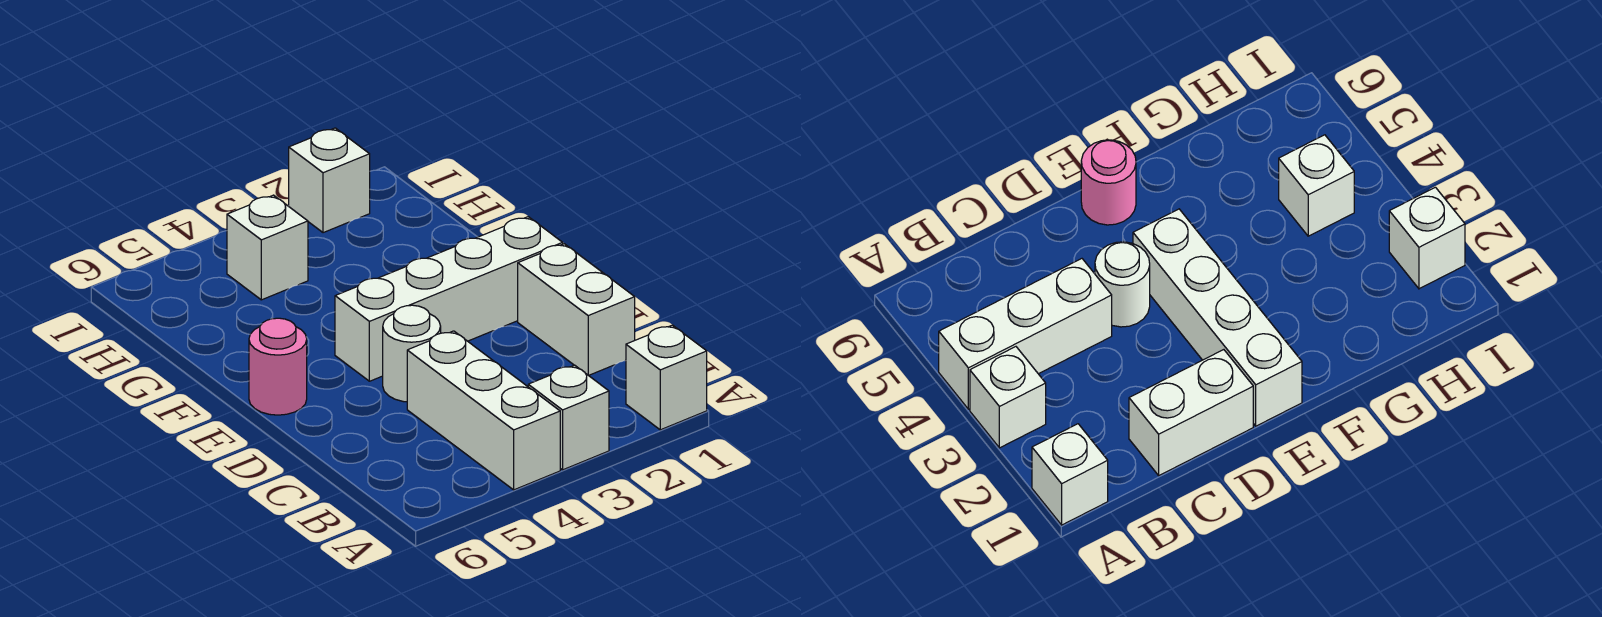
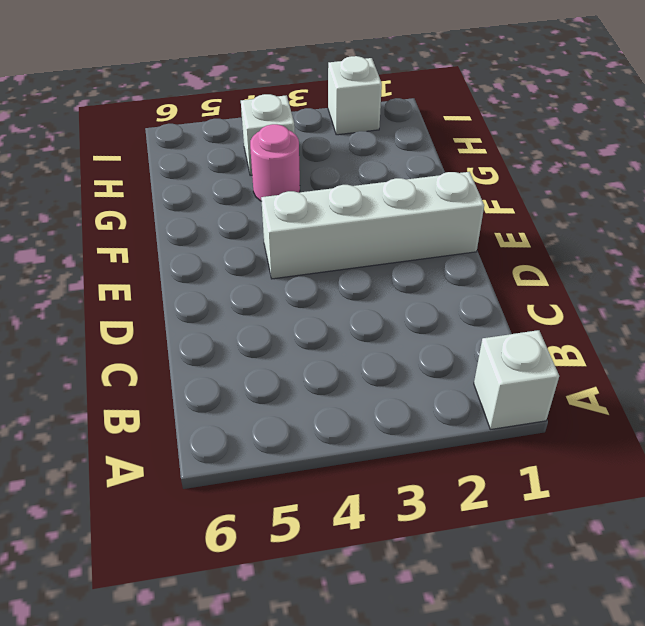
pink 1x1 round brick [250,124,300,201] -> pink 1x1 round brick moved to [249,318,307,415]
none -> white 1x1 brick [528,365,609,470]
none -> white 1x3 brick [407,331,560,490]

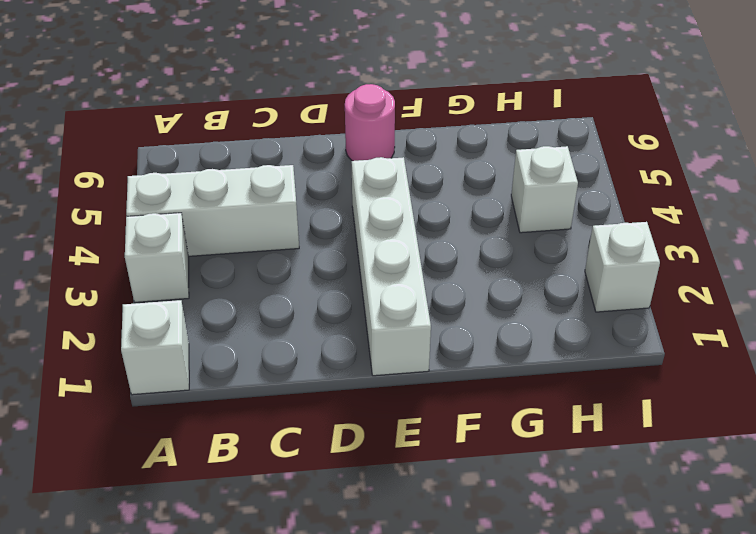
none -> white 1x2 brick [518,244,635,375]
none -> white 1x1 round brick [383,305,441,402]

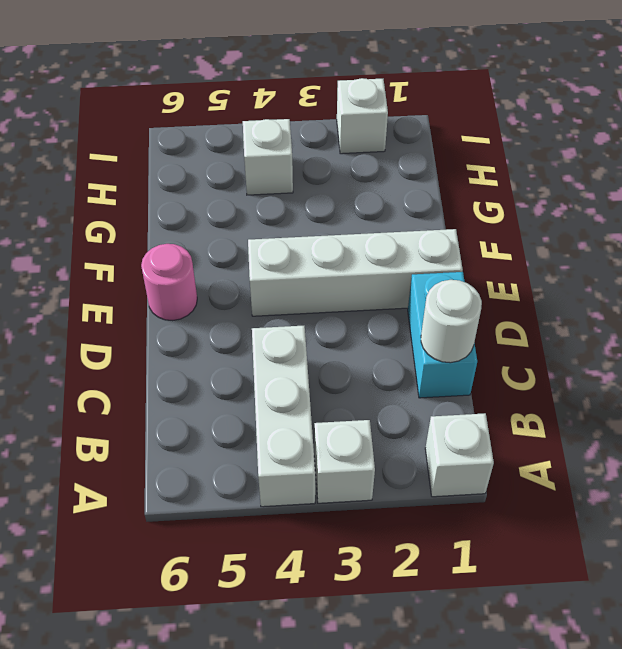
cyan 1x2 brick [408,272,477,398] -> white 1x2 brick [518,244,635,375]
white 1x1 round brick [421,280,482,363] -> white 1x1 round brick moved to [383,305,441,402]

